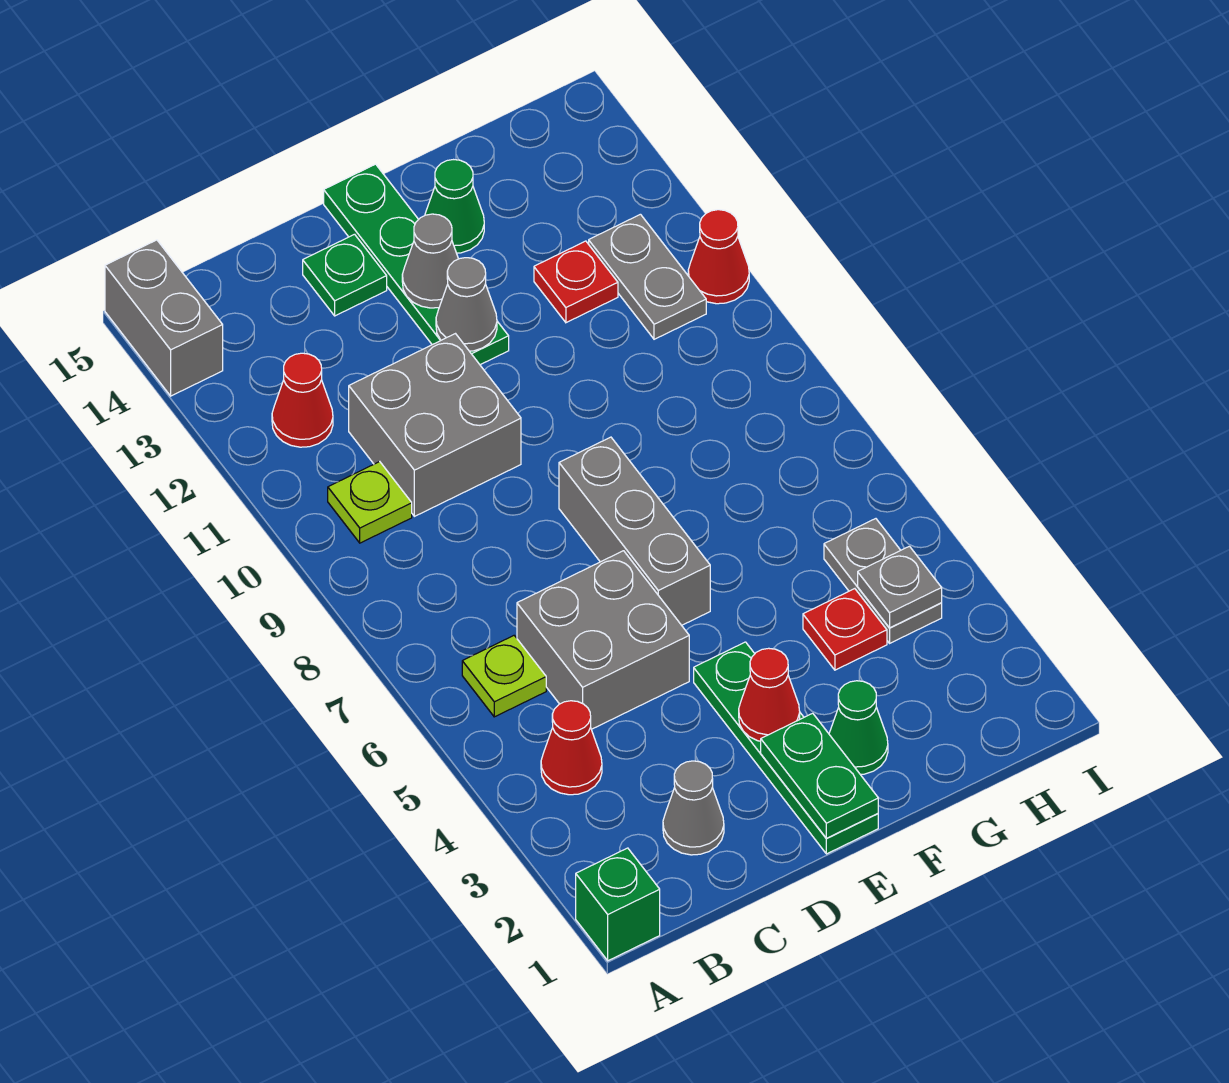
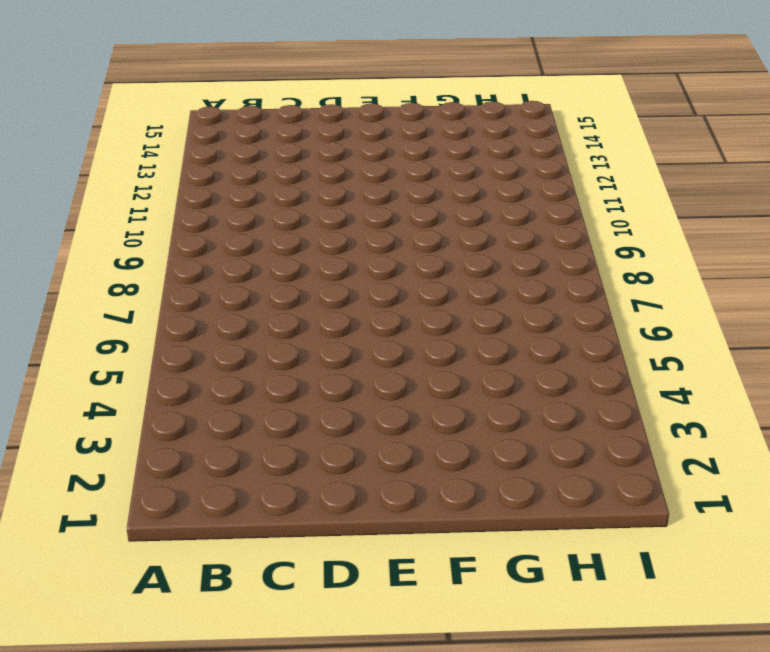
none -> green 1x1 brick [576,848,660,961]
none -> grey 1x2 brick [105,240,223,396]
none -> red 1x1 cone [541,701,602,795]

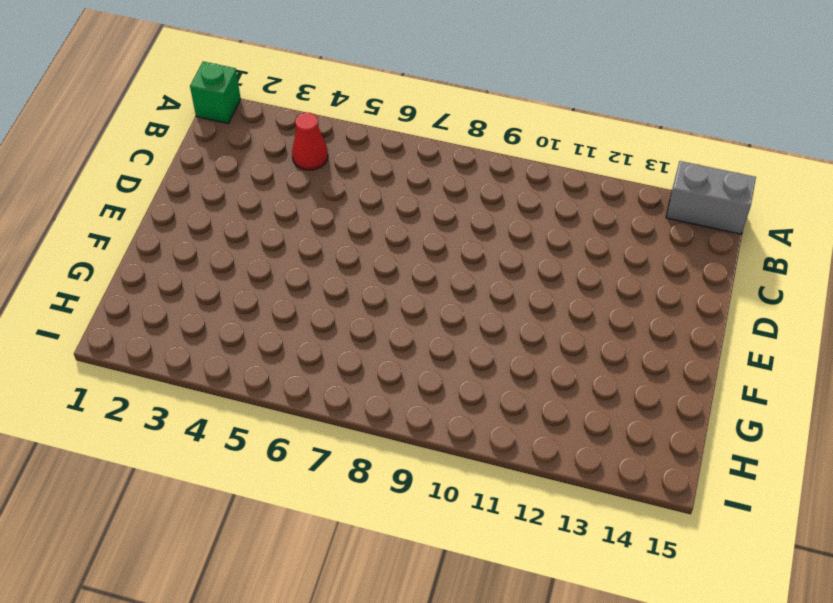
none -> lime 1x1 plate [462,636,546,717]
none -> lime 1x1 plate [328,462,412,543]
none -> red 1x1 cone [272,353,333,447]

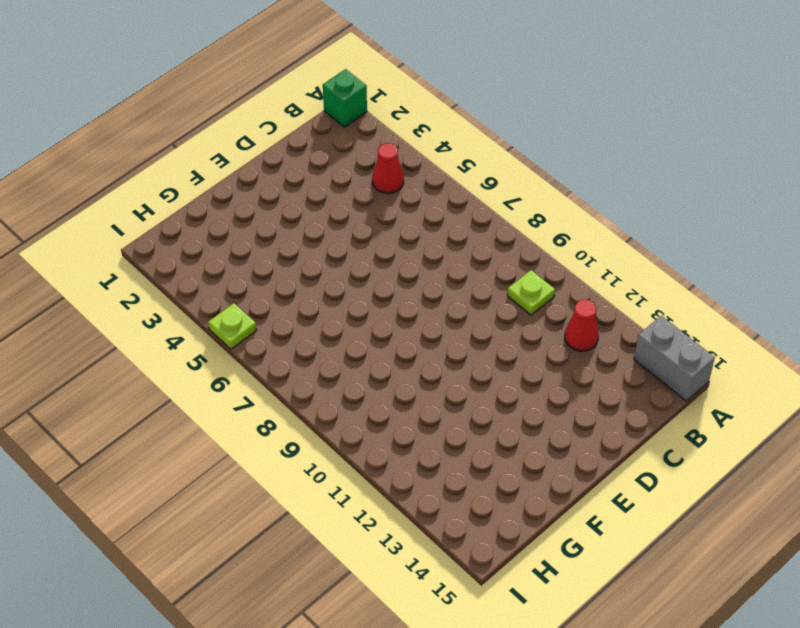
lime 1x1 plate [208,303,257,349] -> lime 1x1 plate moved to [462,636,546,717]
none -> grey 1x1 cone [663,761,724,855]
none -> grey 2x2 brick [517,551,689,729]
none -> grey 2x2 brick [349,334,521,516]

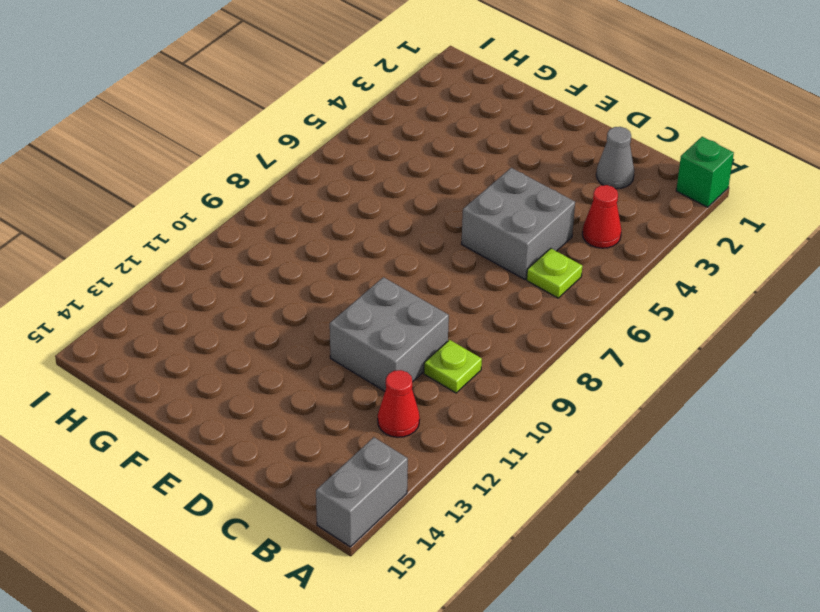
none -> green 1x1 plate [303,234,387,316]
none -> green 1x4 plate [694,642,878,854]
none -> grey 1x3 brick [559,437,710,625]

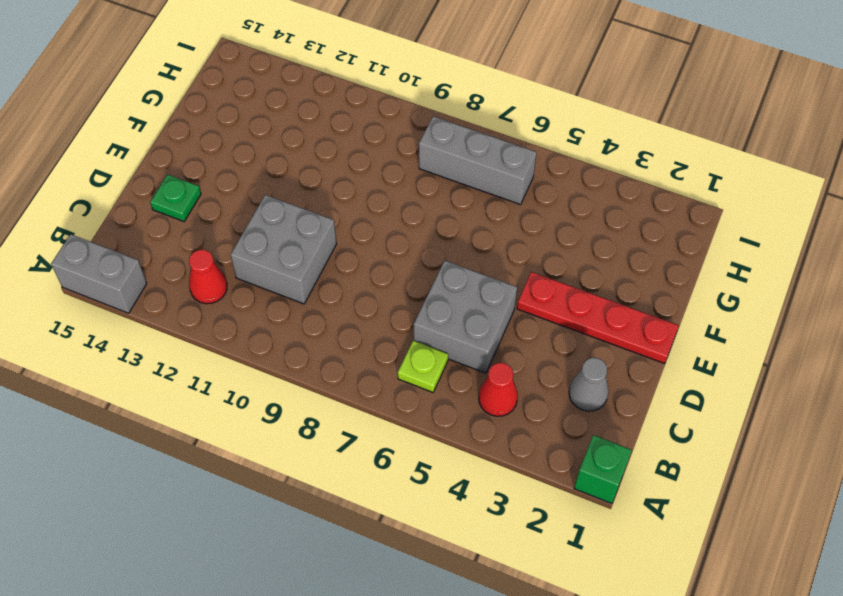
red 1x4 plate [517,272,679,363] -> green 1x4 plate [694,642,878,854]
grey 1x3 brick [419,116,537,204] -> grey 1x3 brick moved to [559,437,710,625]
none -> lime 1x1 plate [328,462,412,543]
none -> green 1x4 plate [324,164,509,365]
none -> green 1x1 cone [829,681,888,774]

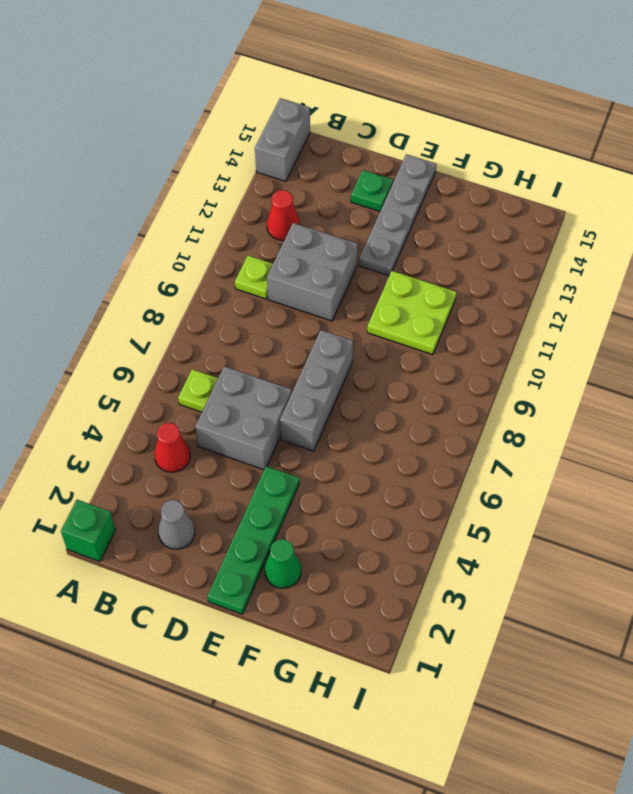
grey 1x4 plate [359,154,436,276] -> green 1x4 plate [324,164,509,365]
lime 2x2 plate [367,271,457,355] -> none
none -> green 1x1 cone [425,160,484,253]
none -> red 1x1 plate [803,589,887,670]
none -> red 1x1 plate [534,241,618,323]

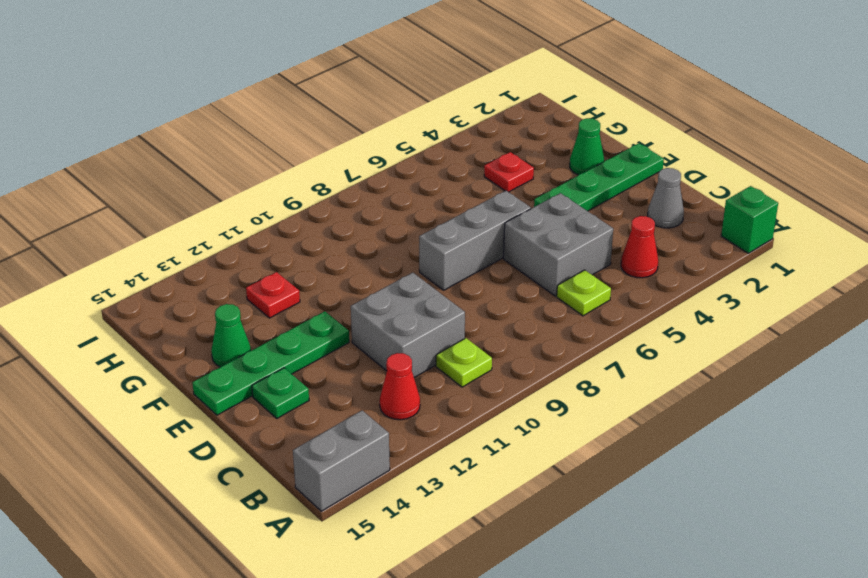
none -> grey 1x2 plate [824,519,942,643]
none -> grey 1x2 plate [589,214,706,339]
none -> red 1x1 cone [688,210,749,304]

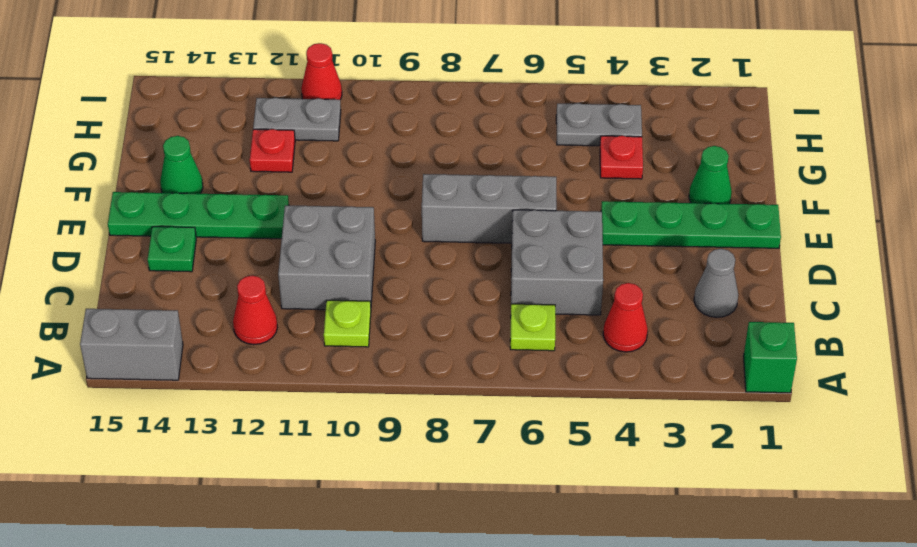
none -> green 1x2 plate [761,713,878,838]
none -> red 1x1 cone [739,648,800,741]
none -> grey 1x1 cone [436,258,497,351]

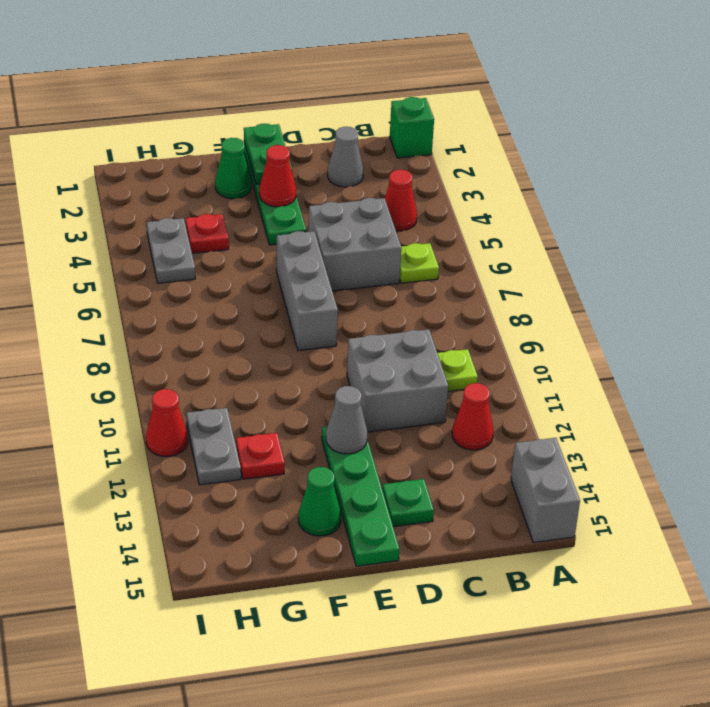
none -> grey 1x1 cone [402,214,458,308]
none -> grey 1x1 plate [858,546,942,628]

